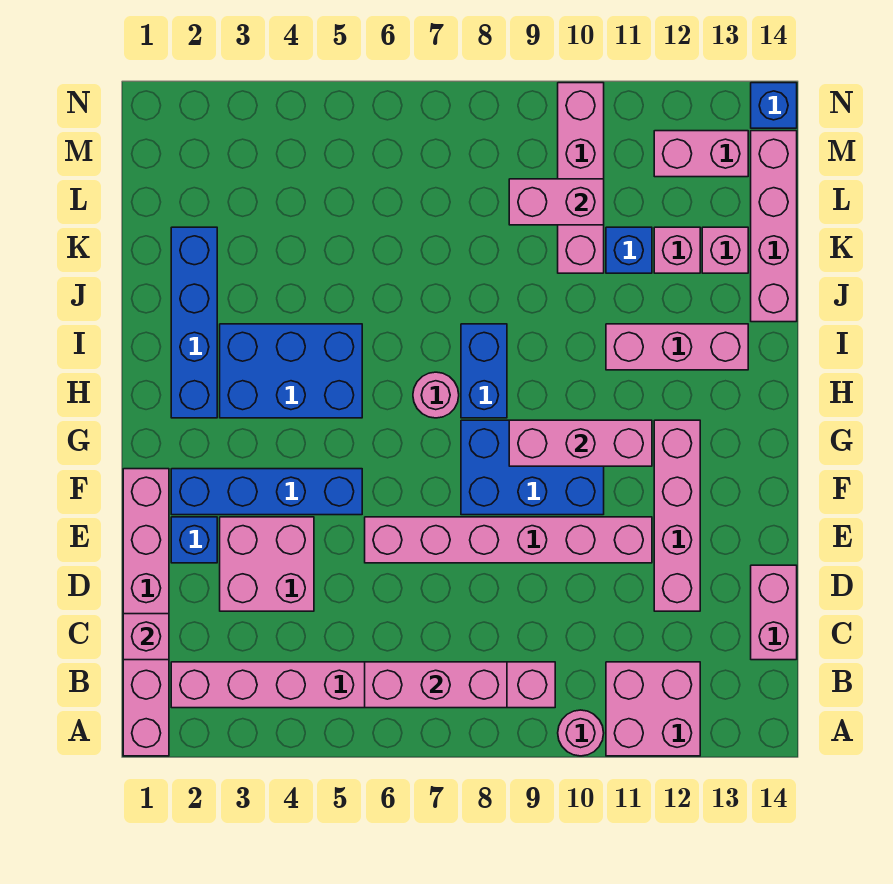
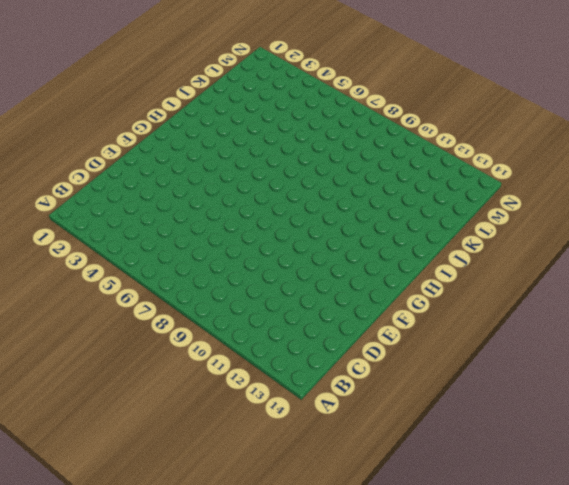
none -> pink 1x6 brick [123,469,169,756]
none -> pink 1x1 round brick [558,710,604,756]
none -> pink 2x2 brick [606,662,700,756]

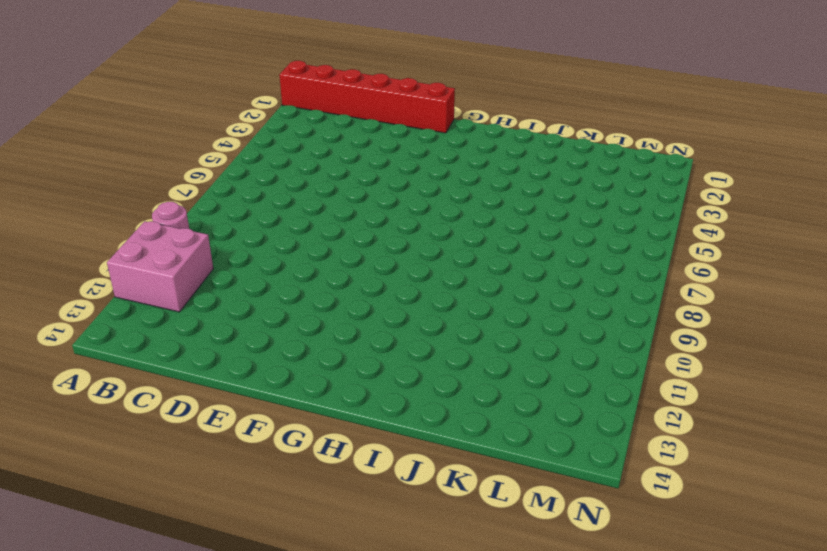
red 1x6 brick [279,61,455,133] -> pink 1x6 brick [123,469,169,756]
none -> pink 1x8 brick [171,662,555,708]
none -> pink 1x2 brick [751,565,797,660]
none -> pink 2x2 brick [220,517,314,611]

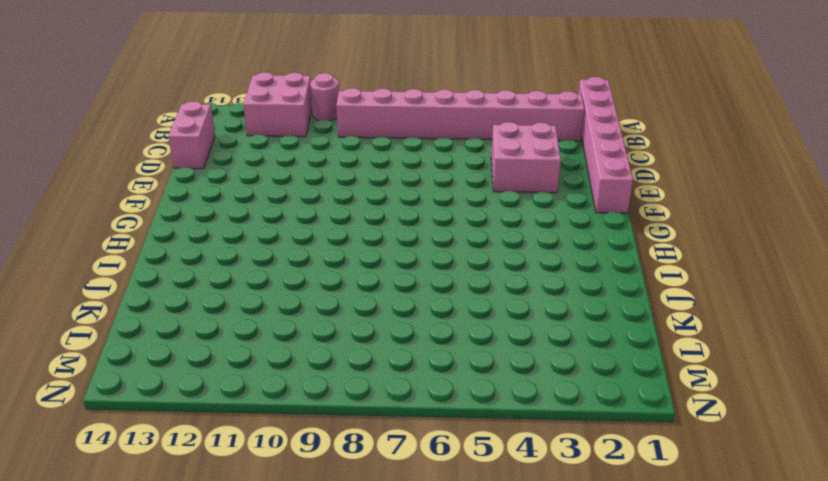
none -> pink 1x4 brick [654,420,700,611]
none -> blue 1x1 brick [171,517,217,563]
none -> pink 1x6 brick [365,517,652,563]

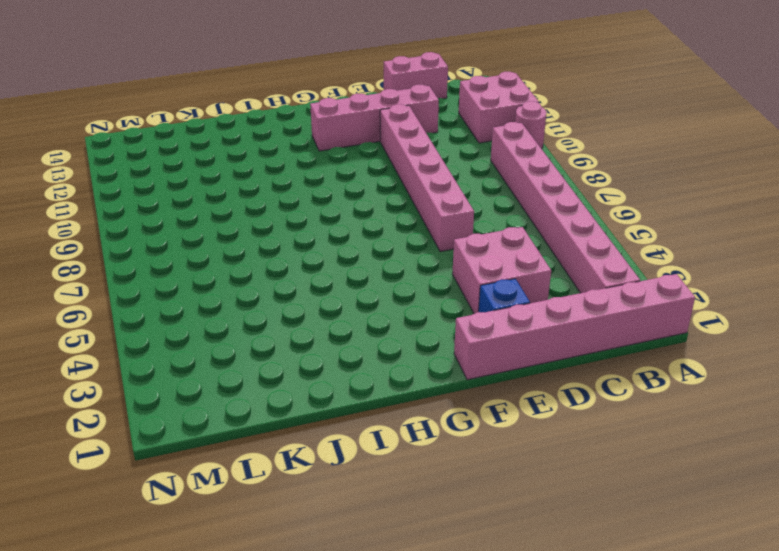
none -> blue 1x4 brick [171,469,362,515]
none -> blue 2x3 brick [461,420,604,515]
none -> blue 1x4 brick [171,227,217,418]

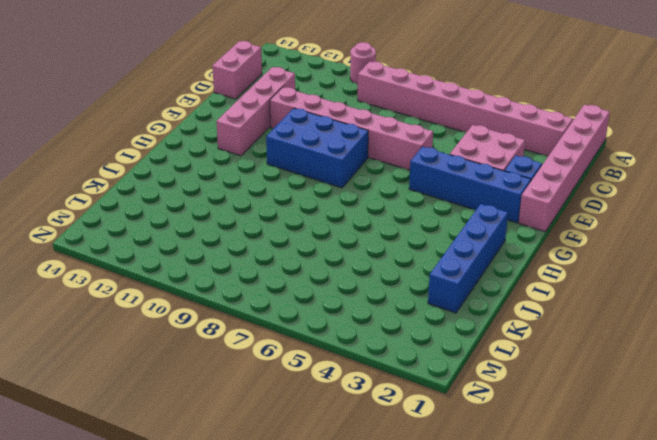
none -> pink 2x2 brick [606,662,700,756]
none -> blue 2x3 brick [220,324,362,418]
none -> pink 1x1 round brick [413,372,459,418]

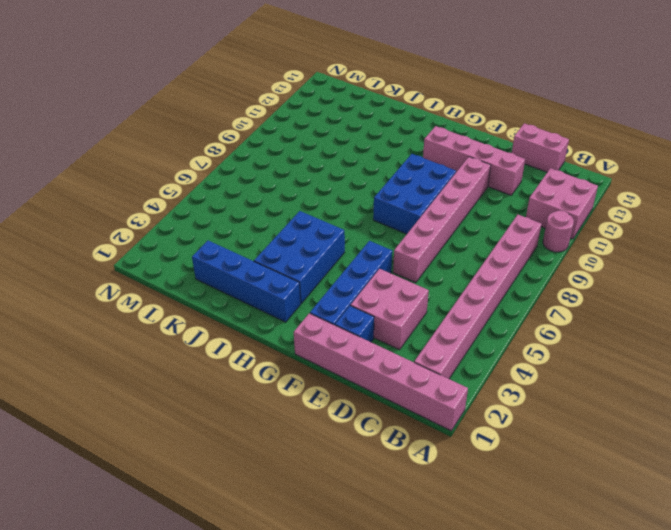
none -> pink 1x1 round brick [413,372,459,418]
none -> blue 1x2 brick [461,324,507,418]
none -> pink 1x3 brick [606,324,748,370]

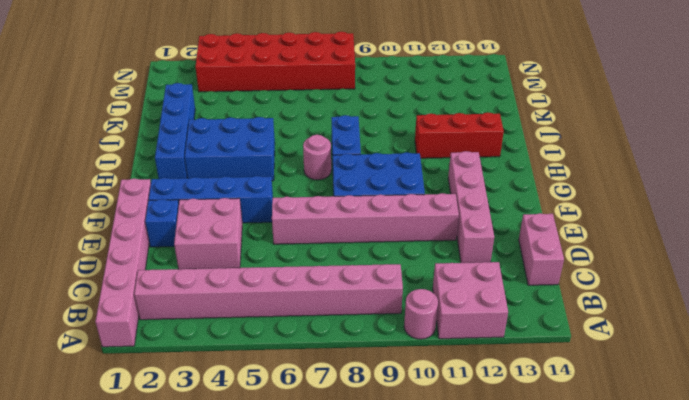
red 1x3 brick [415,112,504,158] -> pink 1x3 brick [606,324,748,370]
red 2x6 brick [195,32,355,92] -> none
none -> pink 1x4 brick [751,131,797,322]
none -> pink 1x4 brick [558,83,604,273]
none -> blue 1x1 brick [606,227,652,273]

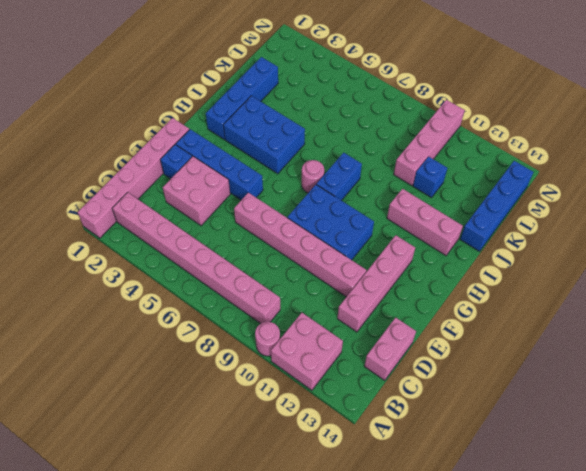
blue 1x4 brick [460,161,533,251] -> pink 1x4 brick [751,131,797,322]
none -> pink 1x1 brick [654,227,700,273]
none -> pink 1x1 brick [702,227,748,273]
none -> pink 1x2 brick [654,131,748,177]

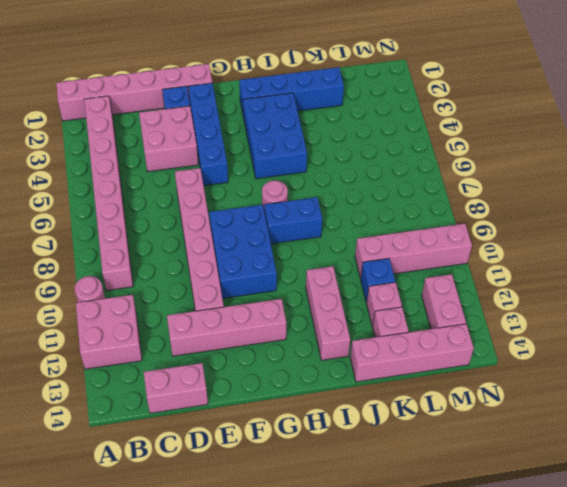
none -> blue 1x1 brick [751,83,797,128]
none -> pink 1x3 brick [365,662,507,708]
none -> pink 1x1 brick [123,614,169,660]

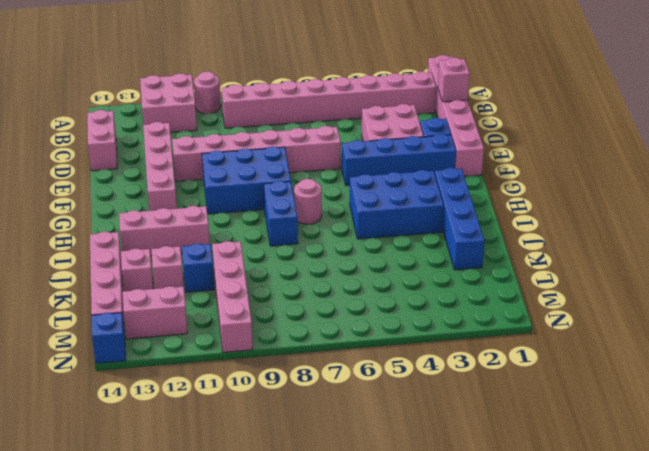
none -> pink 1x3 brick [365,662,507,708]
none -> pink 1x3 brick [509,420,652,466]
none -> pink 1x2 brick [509,179,604,225]

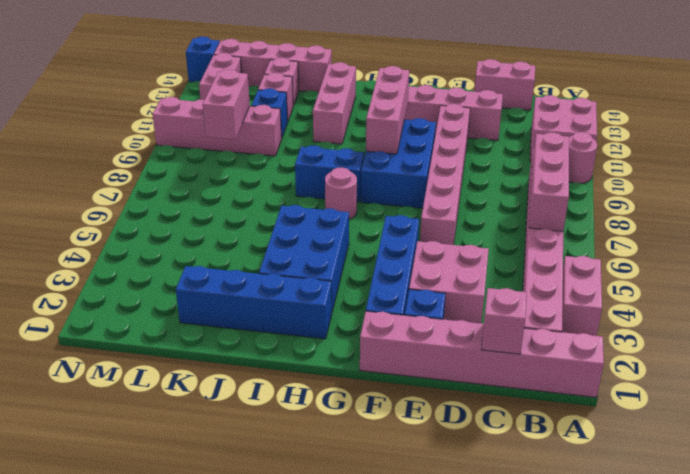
pink 1x2 brick [562,256,602,336] -> none

